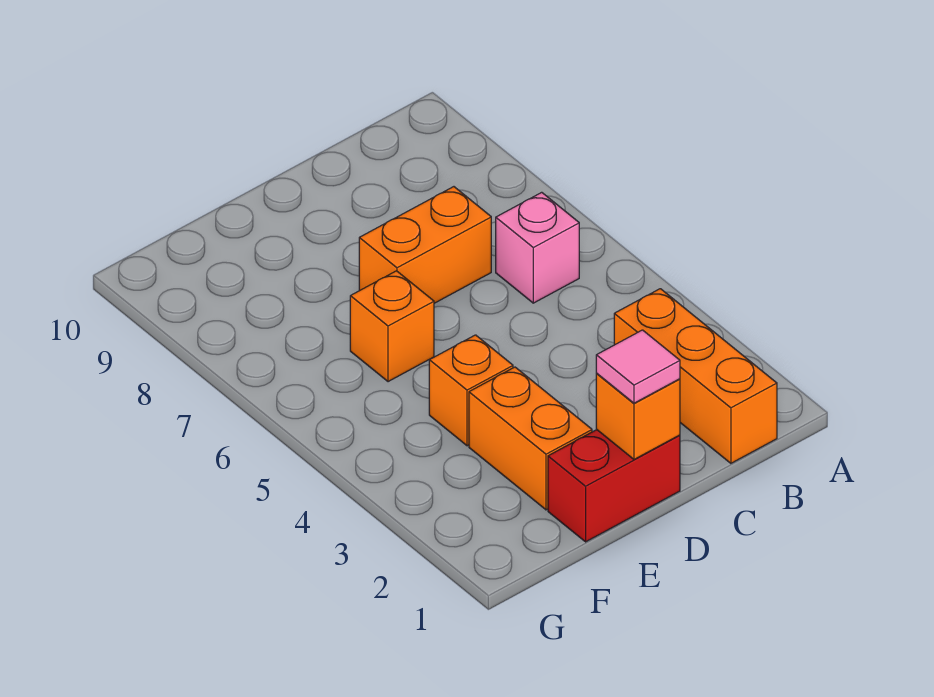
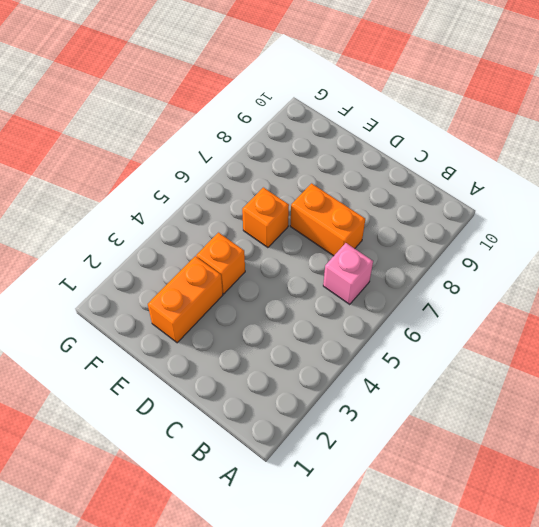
none -> orange 1x3 brick [614,289,777,463]
none -> red 1x2 brick [548,430,680,542]

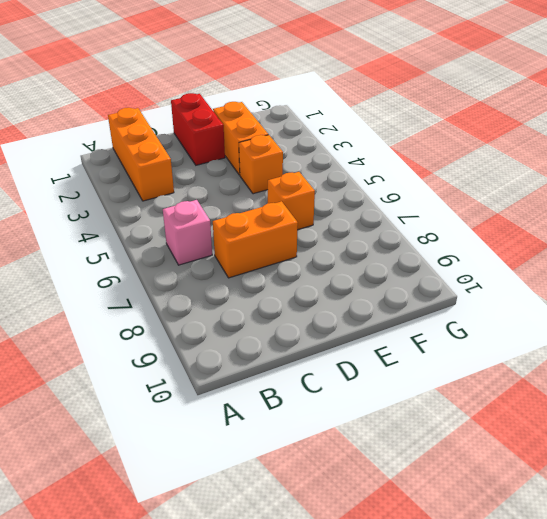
red 1x2 brick [171,93,225,165] -> red 1x2 brick turned to [548,430,680,542]
none -> orange 1x1 brick [596,374,680,459]
none -> pink 1x1 tile [596,330,680,403]

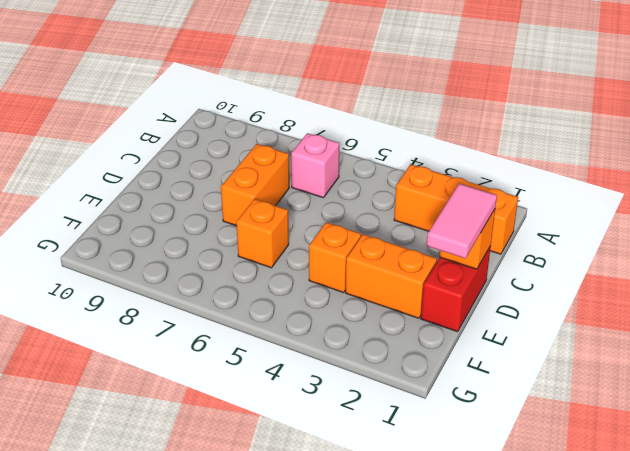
pink 1x2 tile [427,184,497,259] -> pink 1x1 tile [596,330,680,403]

